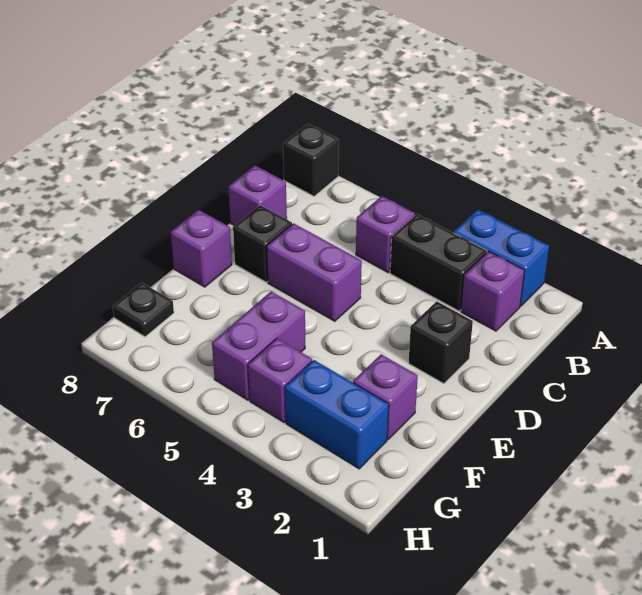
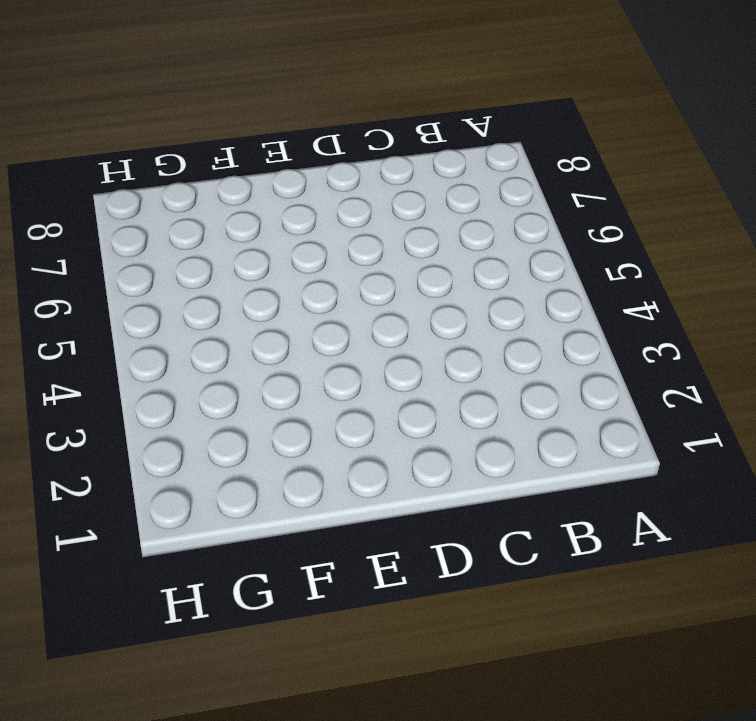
none -> blue 1x2 brick [453,209,549,306]
none -> black 1x1 brick [283,124,339,196]
none -> purple 1x1 brick [461,252,525,331]

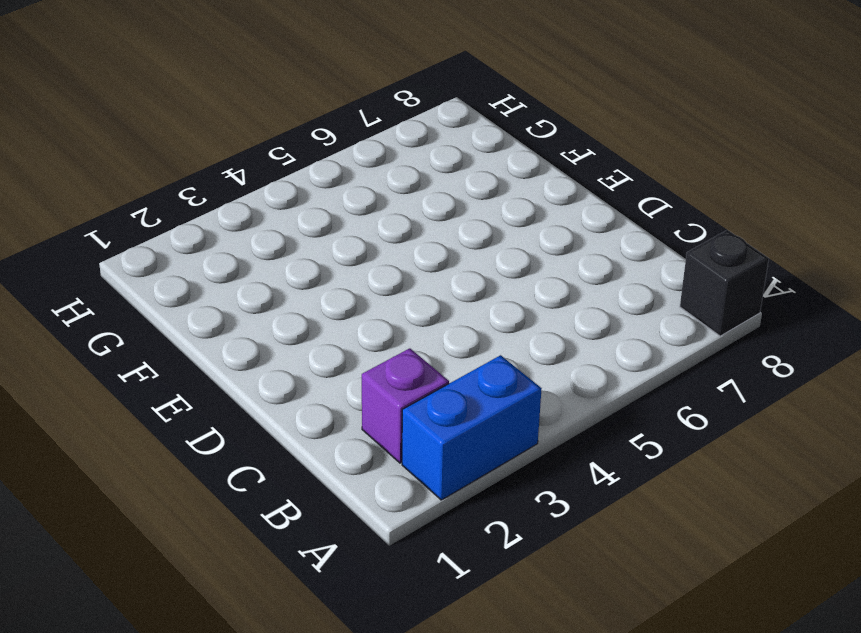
none -> black 1x2 brick [390,214,487,311]
none -> purple 1x1 brick [356,196,415,272]
none -> purple 1x1 brick [229,166,287,226]

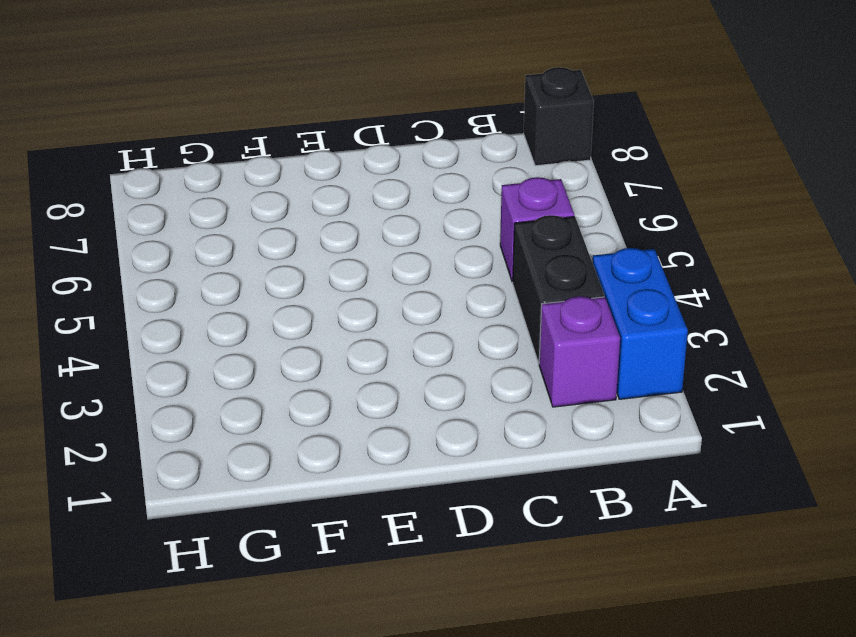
none -> purple 1x1 brick [229,166,287,226]
none -> black 1x1 brick [409,301,473,384]
none -> purple 1x2 brick [267,223,362,321]

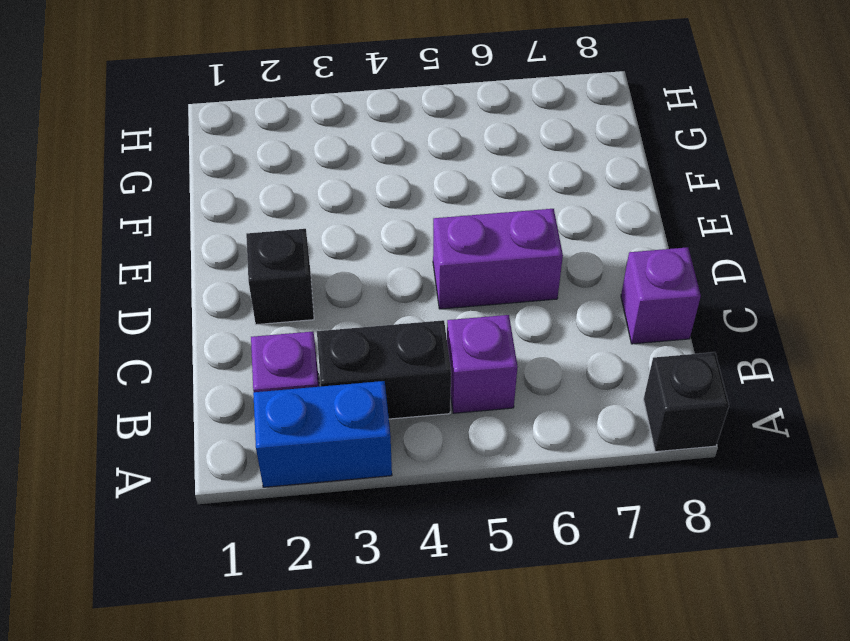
none -> black 1x1 brick [233,205,292,282]
none -> purple 1x1 brick [171,210,232,287]
none -> purple 1x1 brick [353,354,418,439]

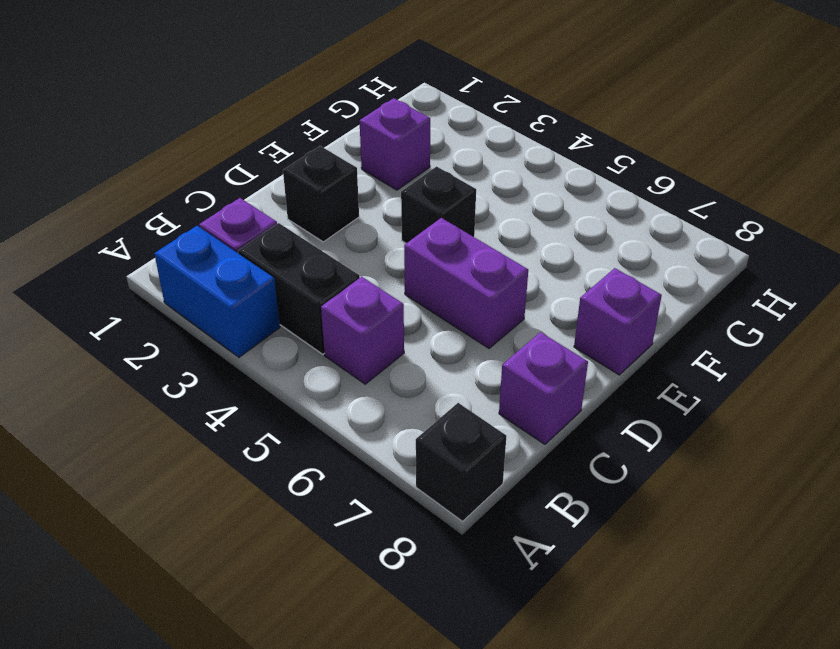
black 1x1 brick [401,166,476,243] -> black 1x1 brick moved to [233,205,292,282]
none -> purple 1x2 brick [212,291,305,400]
none -> blue 1x2 brick [285,360,389,469]
none -> purple 1x1 brick [248,338,312,422]

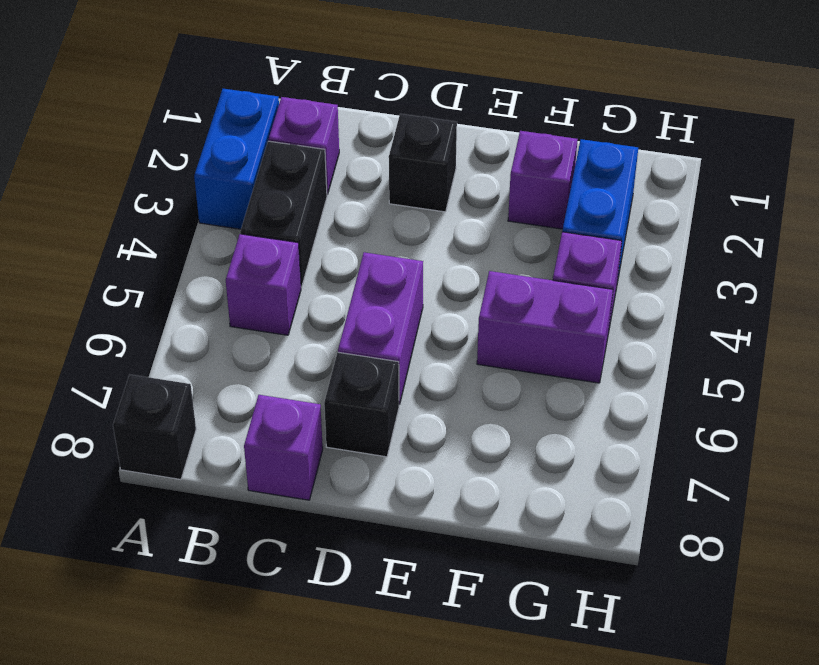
none -> purple 1x1 brick [171,210,232,287]
none -> black 1x1 plate [113,282,174,337]

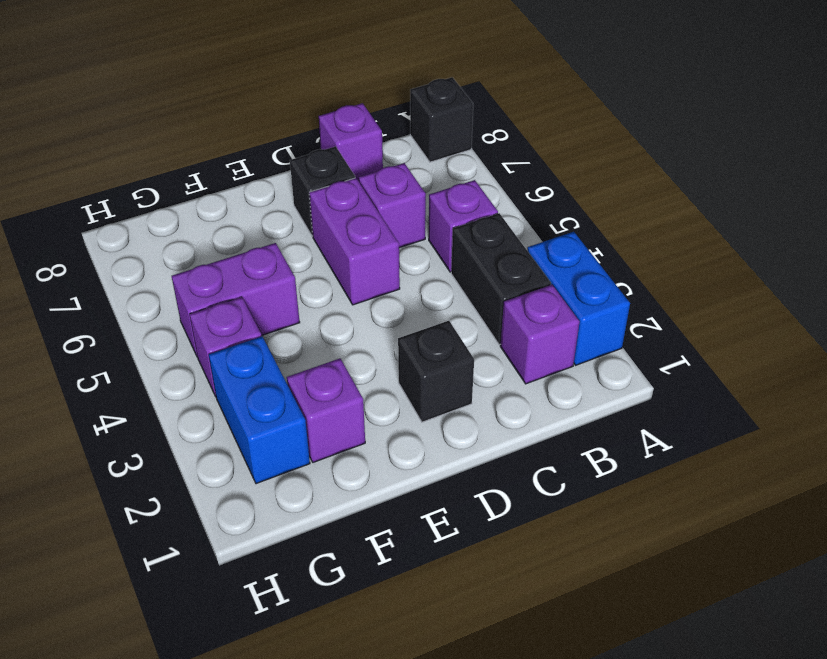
purple 1x1 brick [359,163,426,248] -> purple 1x1 brick moved to [171,210,232,287]
none -> black 1x1 plate [113,282,174,337]

